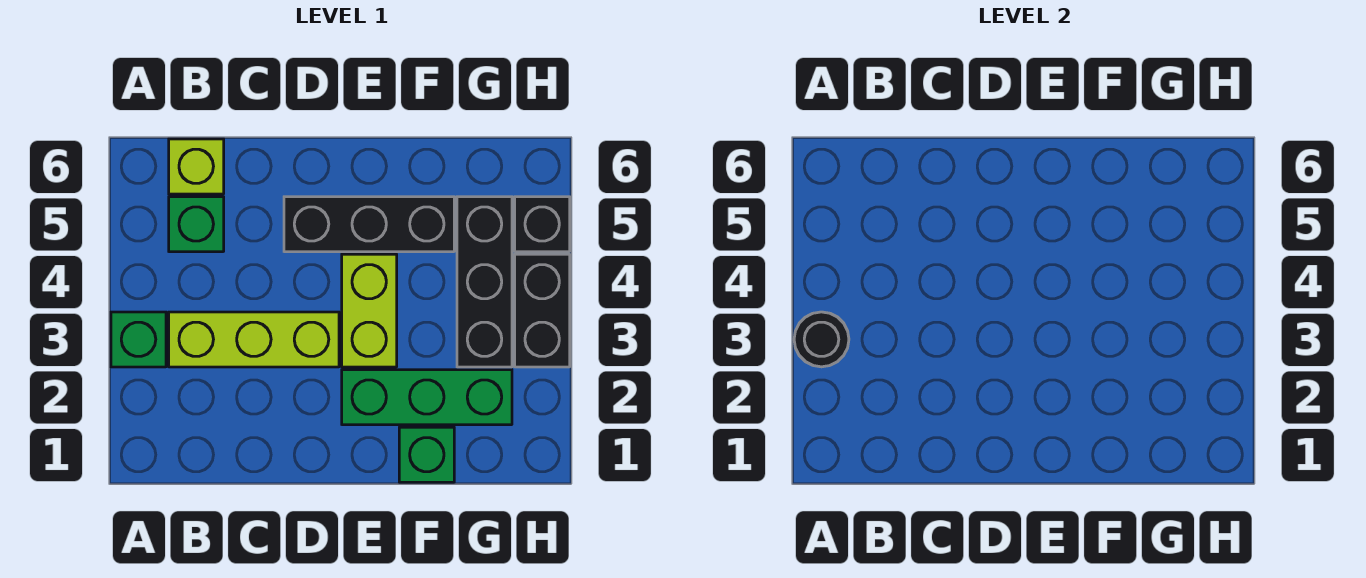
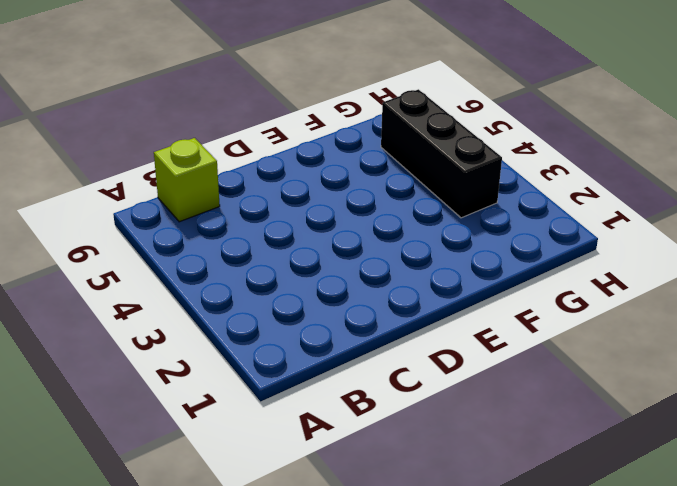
none -> green 1x1 brick [111,312,166,367]
none -> lime 1x3 brick [169,312,339,367]
none -> green 1x1 brick [169,197,224,252]

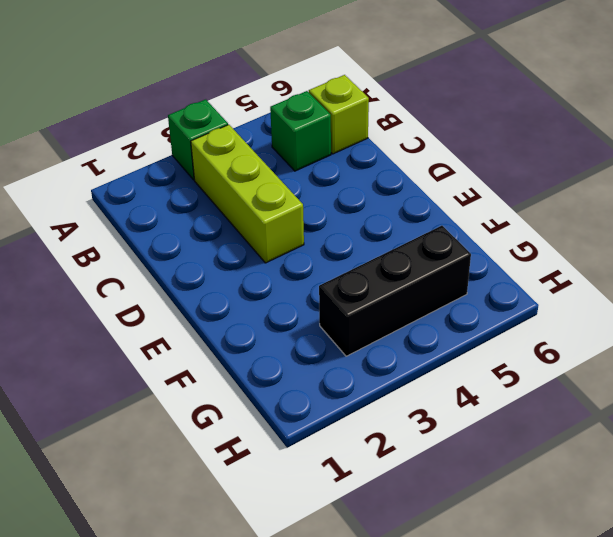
none -> black 1x3 brick [284,197,454,252]
none -> green 1x3 brick [342,370,512,425]
none -> lime 1x2 brick [342,254,397,367]

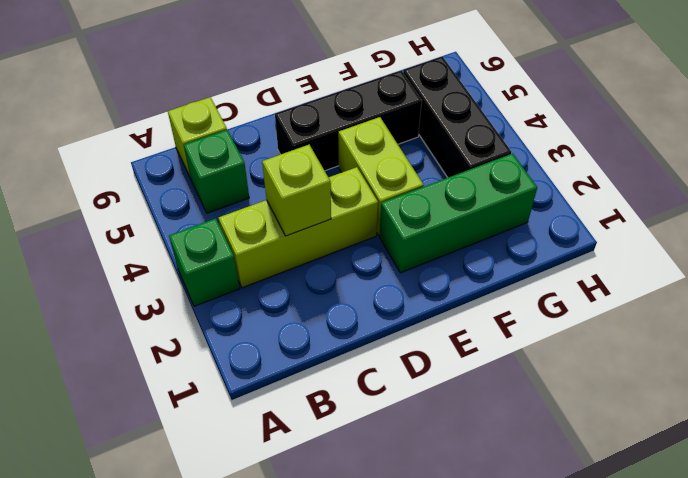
lime 1x1 brick [262,145,331,236] -> none
none -> green 1x1 brick [399,427,454,482]
none -> black 1x2 brick [515,254,570,367]
none -> black 1x1 brick [515,197,570,252]

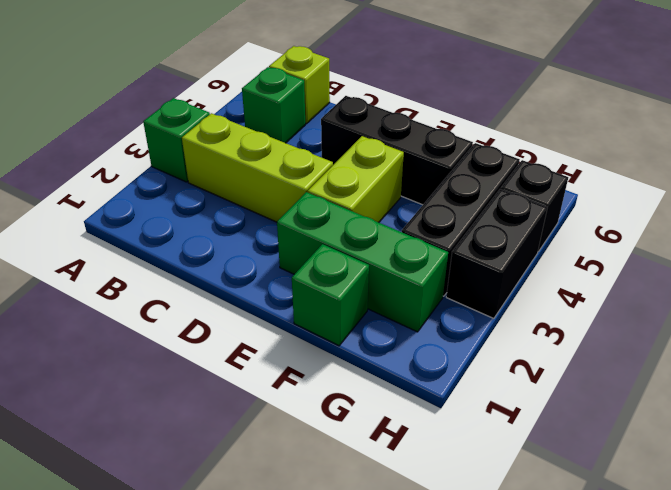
none -> black 1x1 round brick [794,312,849,367]

